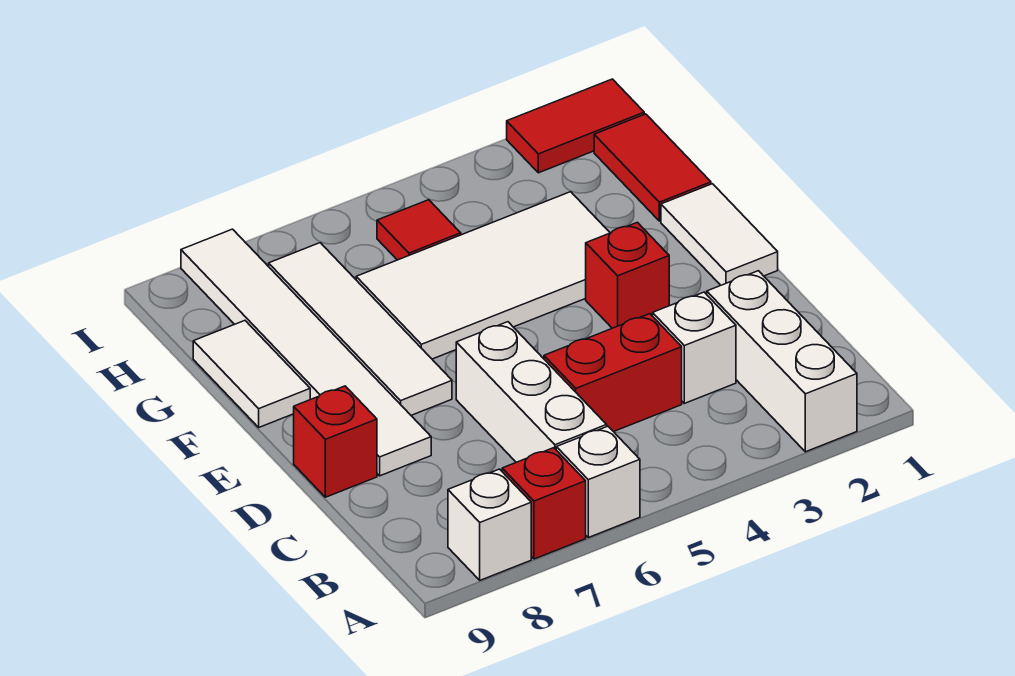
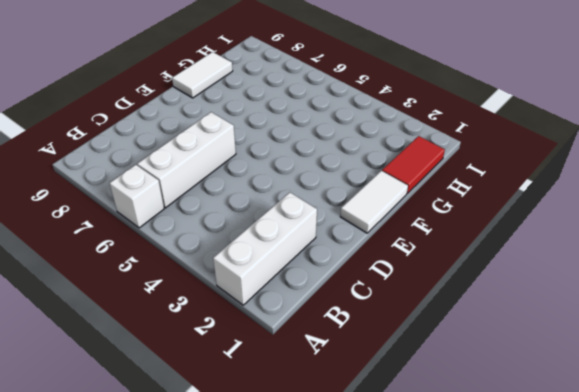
none -> red 1x1 brick [502,448,586,559]
none -> white 1x1 brick [448,469,531,580]
none -> white 1x1 brick [653,292,736,403]

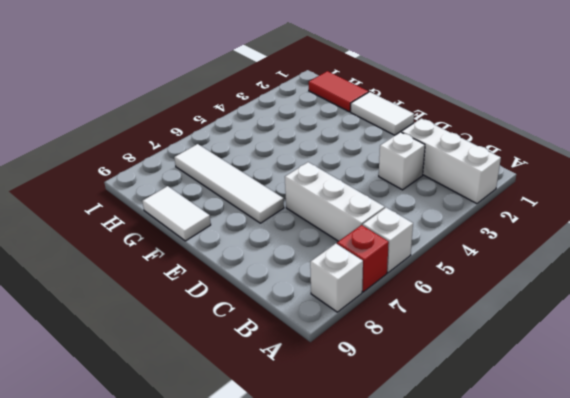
none -> red 1x2 brick [544,314,682,432]
none -> white 1x6 tile [181,229,431,476]
none -> red 1x1 brick [294,386,377,497]

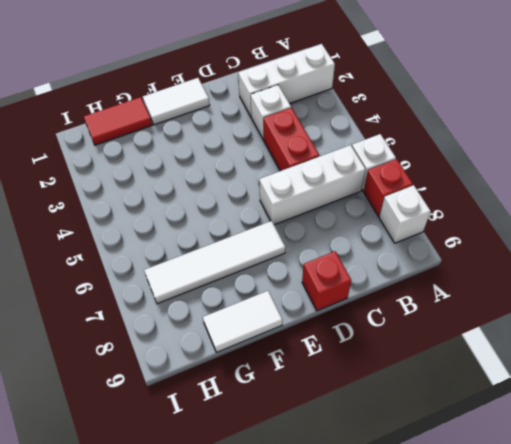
none -> white 1x6 tile [181,229,431,476]
none -> red 1x1 brick [586,222,669,328]
none -> white 2x4 tile [356,192,610,359]

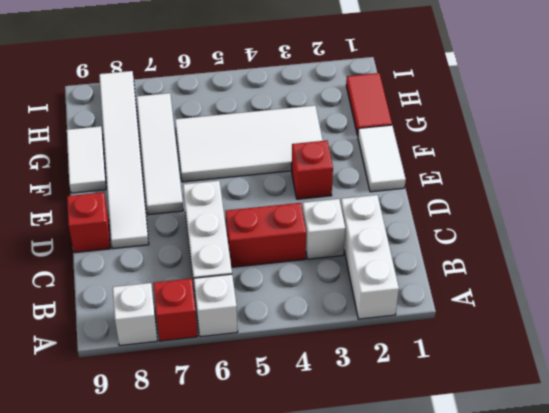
none -> red 1x1 tile [377,200,461,260]
none -> red 1x2 tile [507,79,644,173]

